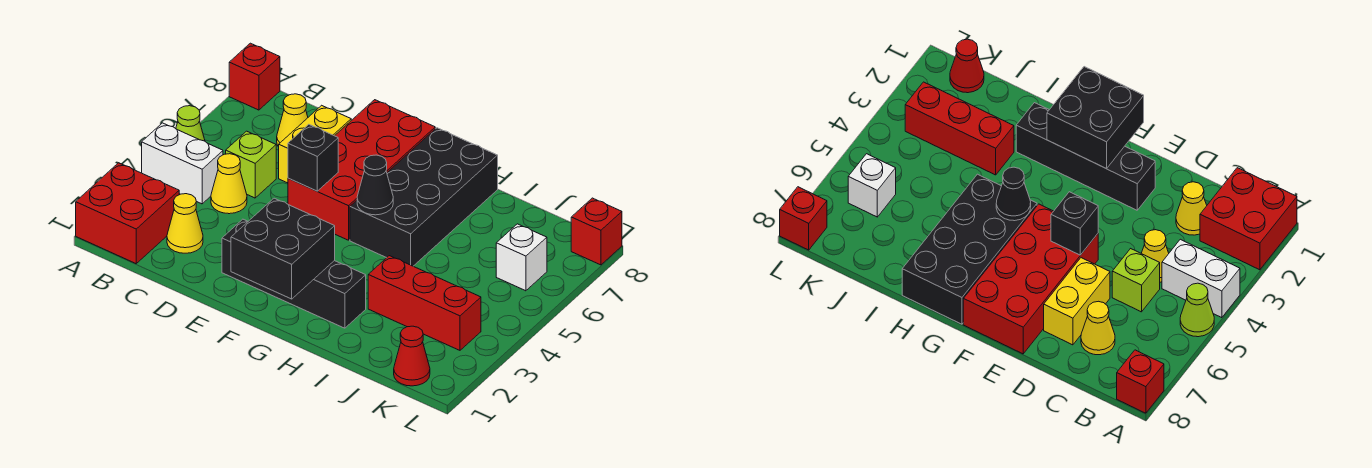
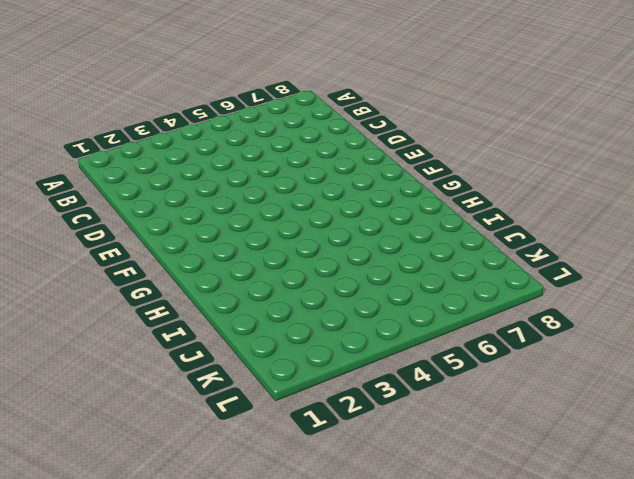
none -> red 2x2 brick [76,163,179,264]
none -> white 1x2 brick [142,123,223,204]
none -> lime 1x1 cone [176,106,205,141]

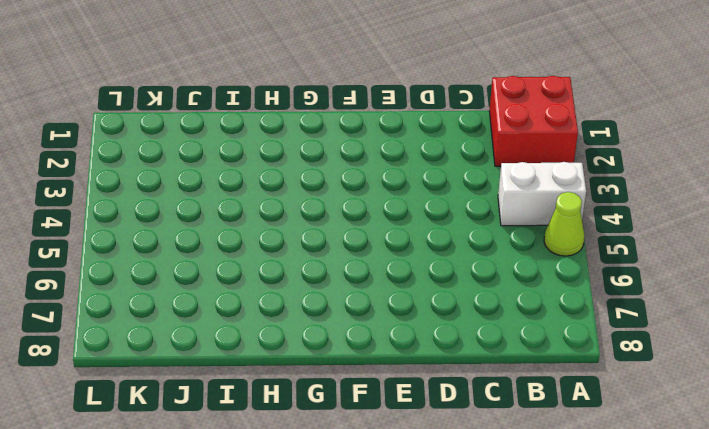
none -> red 1x1 brick [229,43,280,110]
none -> yellow 1x1 cone [167,194,203,253]
none -> yellow 1x1 cone [211,154,247,214]

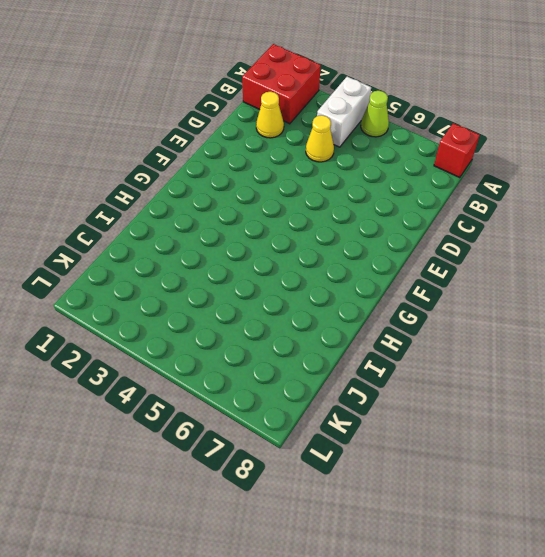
none -> lime 1x1 brick [226,131,276,198]
none -> yellow 1x1 cone [277,94,308,147]
none -> yellow 1x2 brick [279,105,351,183]

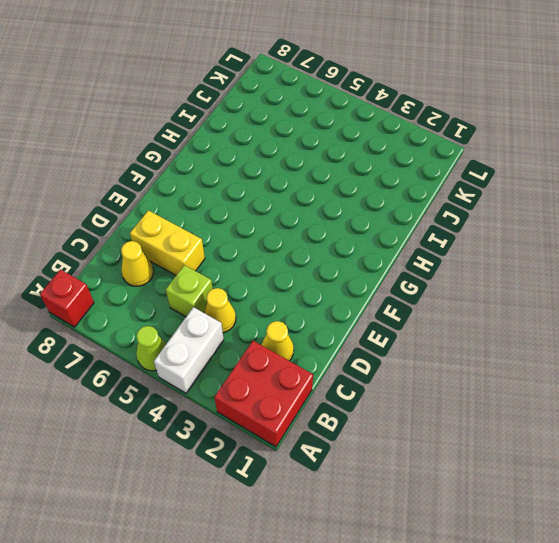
none -> black 1x4 brick [222,219,366,328]
none -> red 2x4 brick [288,100,435,240]
none -> black 2x4 brick [350,128,498,266]

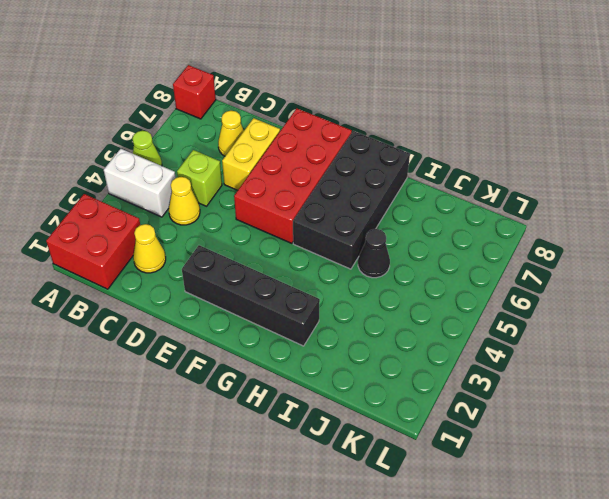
black 1x1 cone [358,229,390,278] -> black 1x1 cone moved to [357,155,393,215]
none -> red 1x3 brick [368,256,481,350]
none -> red 1x1 cone [394,326,430,386]
none -> white 1x1 brick [496,224,547,291]

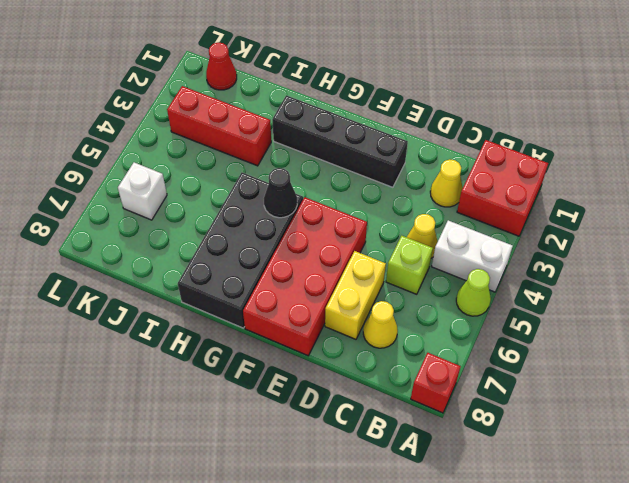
none -> red 1x1 brick [571,198,622,265]
none -> black 1x1 brick [288,124,338,191]
none -> black 2x2 brick [231,198,335,299]

